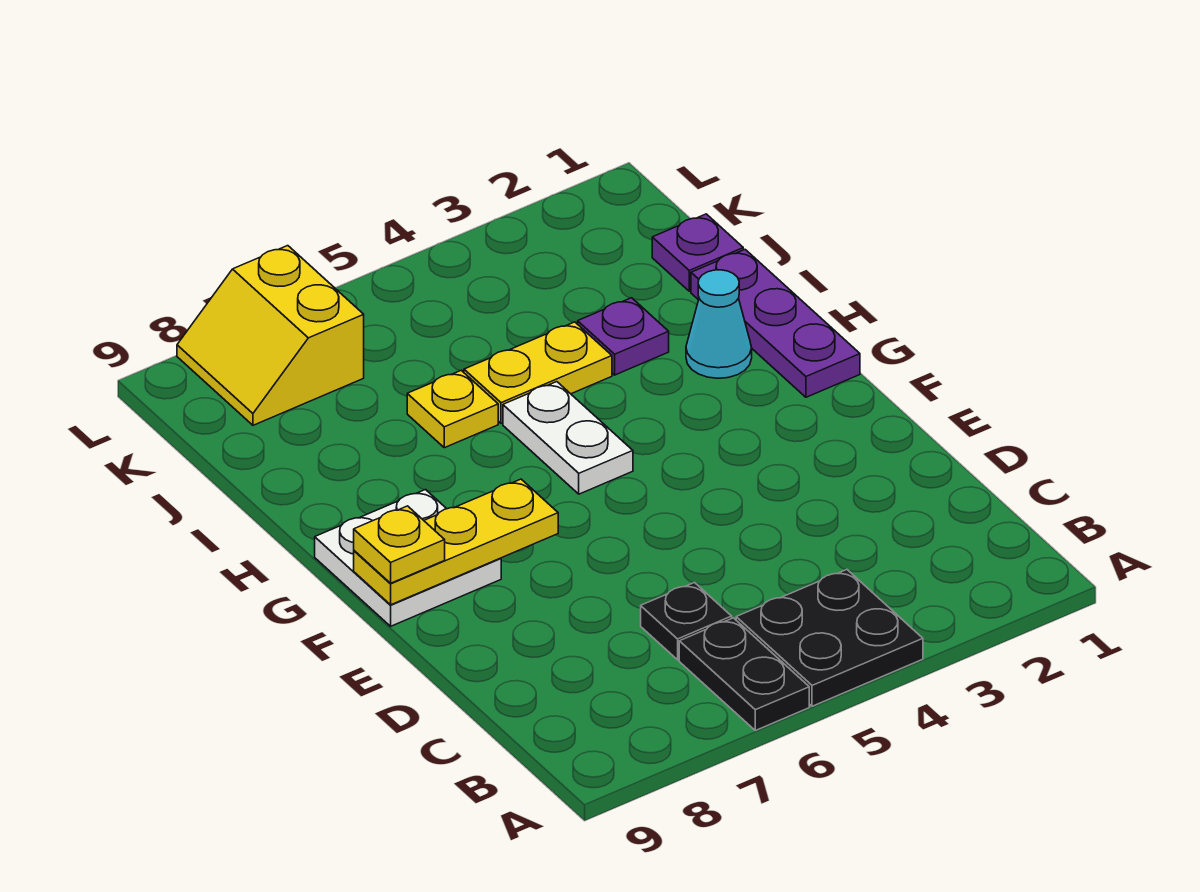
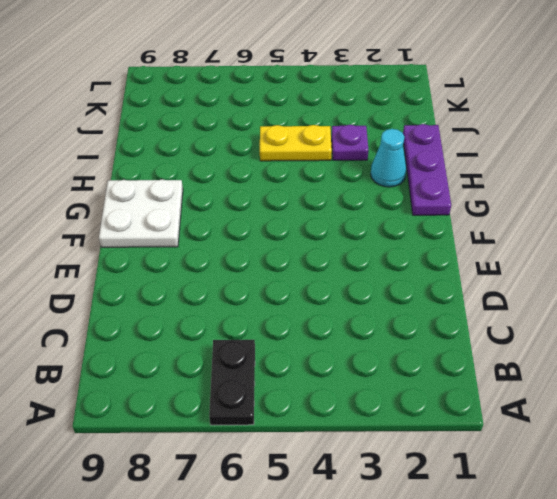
none -> black 2x2 plate [736,570,923,706]
none -> black 1x1 plate [641,583,732,660]
none -> white 1x2 plate [503,382,633,494]

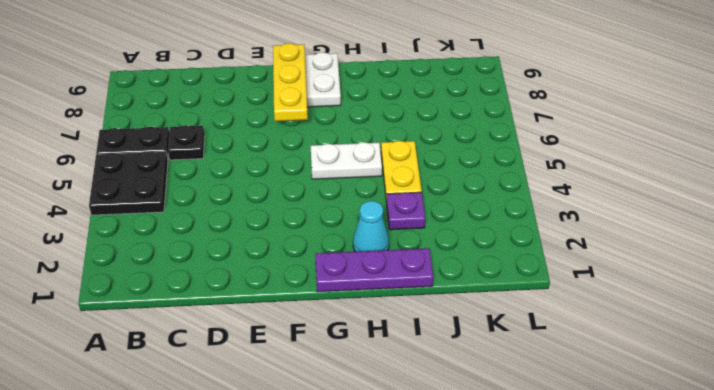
none -> yellow 1x1 plate [407,370,498,448]
none -> purple 1x1 plate [652,214,743,291]
none -> yellow 2x2 slope [177,246,364,425]

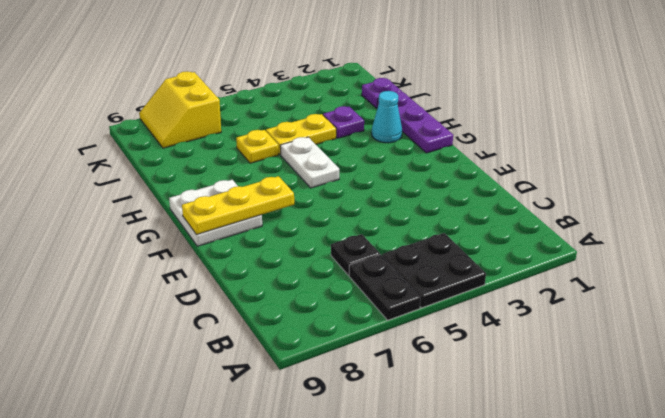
none -> yellow 1x1 plate [354,506,445,583]

